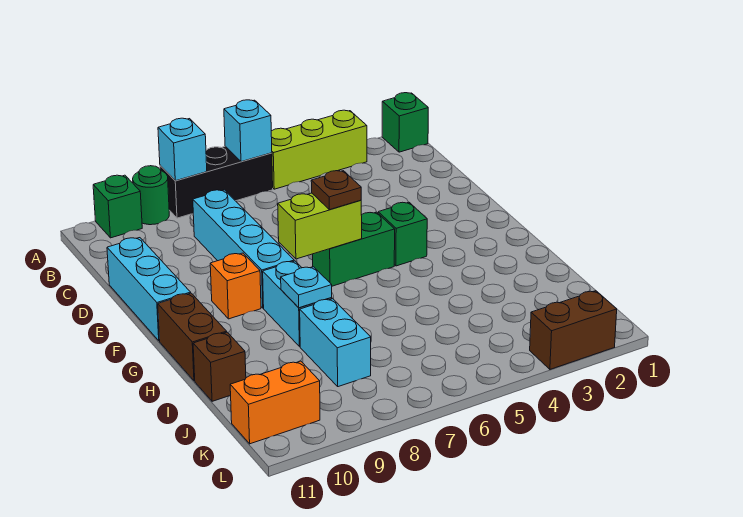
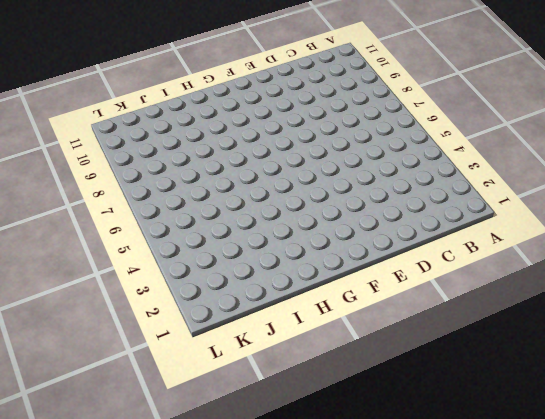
none -> green 1x1 brick [382,93,428,152]
none -> lime 1x3 brick [271,110,367,189]
none -> black 1x3 brick [160,146,273,218]

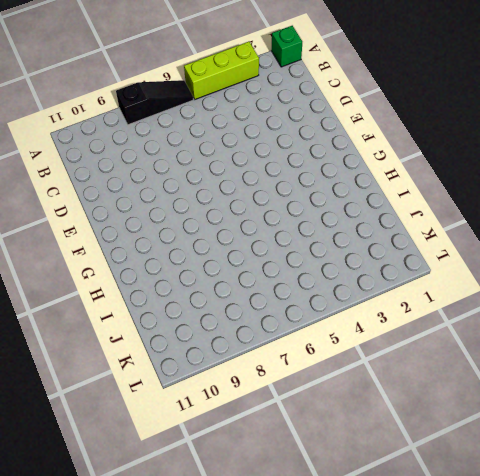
black 1x3 slope [116,80,193,125] -> black 1x3 brick [160,146,273,218]
none -> green 1x1 round brick [133,166,169,225]
none -> green 1x1 brick [93,175,142,238]
none -> cyan 1x4 brick [193,190,294,308]

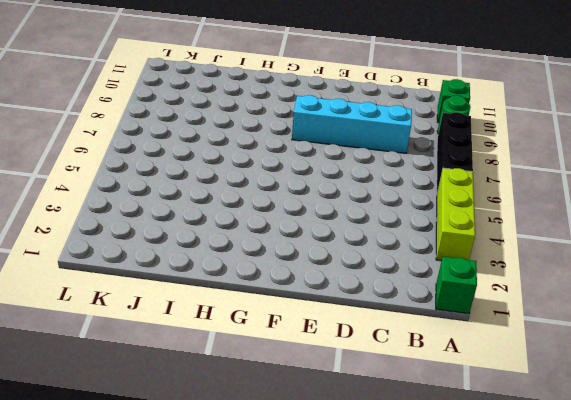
none -> cyan 1x3 brick [107,238,191,341]
none -> green 1x1 brick [378,202,427,266]
none -> green 1x2 brick [313,212,395,286]

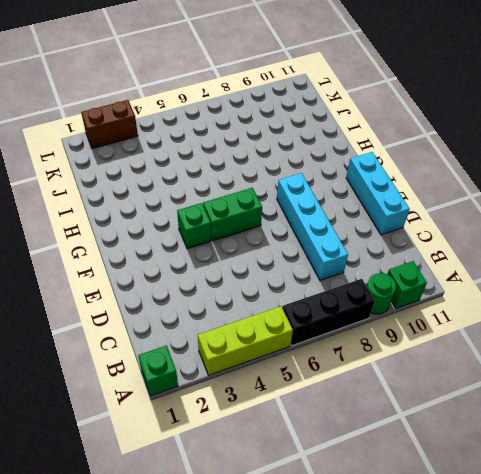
none -> orange 1x1 brick [210,253,261,319]
none -> cyan 1x2 brick [263,261,332,347]
none -> brown 1x2 brick [158,293,227,381]

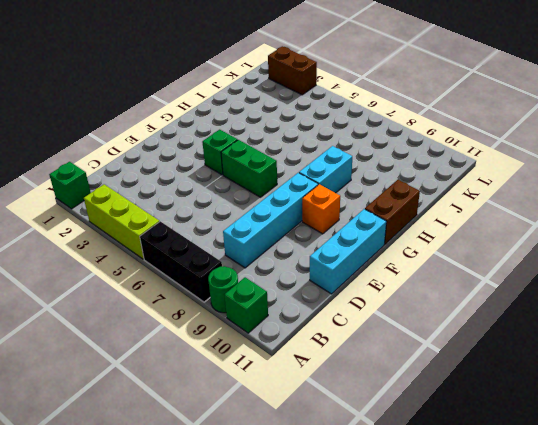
none -> cyan 1x2 brick [300,299,371,387]
none -> brown 1x1 brick [193,332,246,401]
none -> orange 1x2 brick [230,361,320,444]

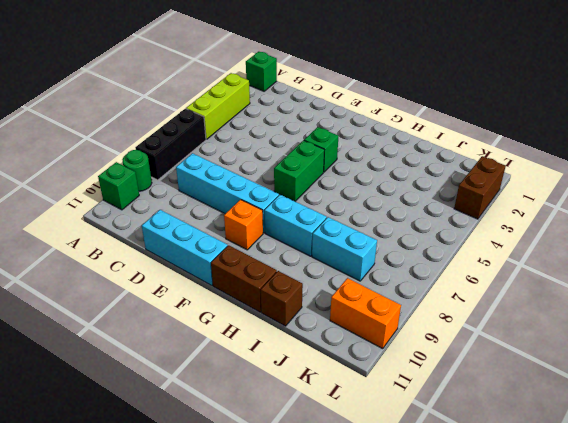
orange 1x2 brick [330,278,401,349] -> orange 1x2 brick turned to [230,361,320,444]
none -> cyan 1x1 brick [224,100,272,162]
none -> cyan 1x1 brick [158,118,207,181]
none -> lime 1x2 brick [278,193,362,259]

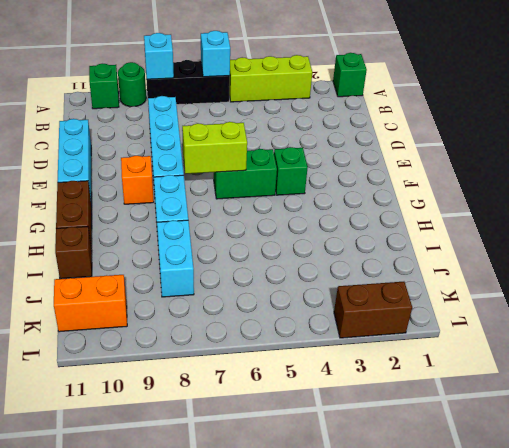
none -> cyan 1x1 plate [281,267,332,308]
none -> brown 1x1 plate [311,171,361,210]

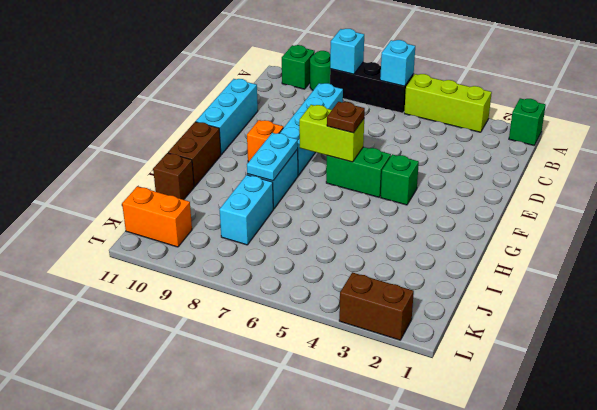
cyan 1x2 plate [247,133,298,181] -> cyan 1x1 plate [281,267,332,308]

